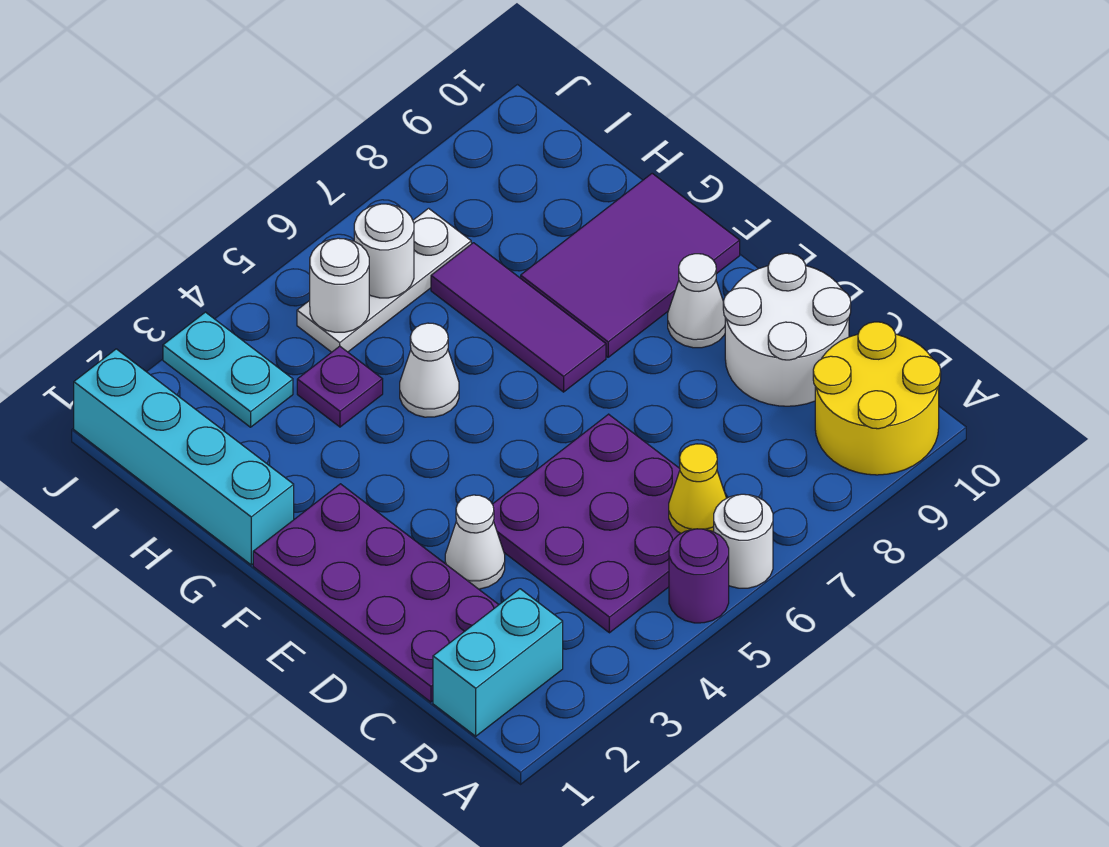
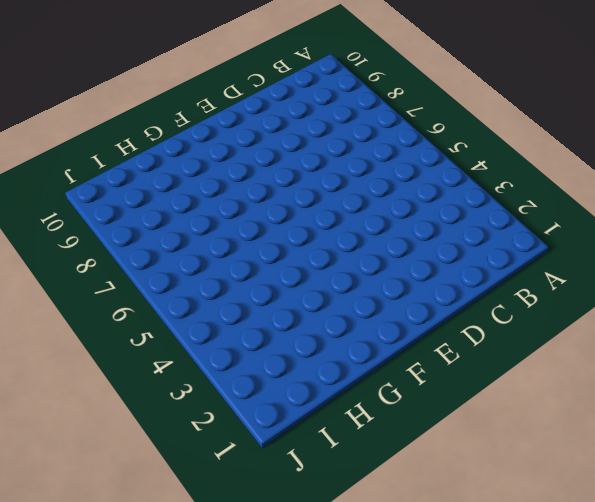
none -> purple 1x1 round brick [669,529,729,623]
none -> white 1x1 round brick [714,494,773,588]
none -> yellow 2x2 round brick [813,322,941,475]

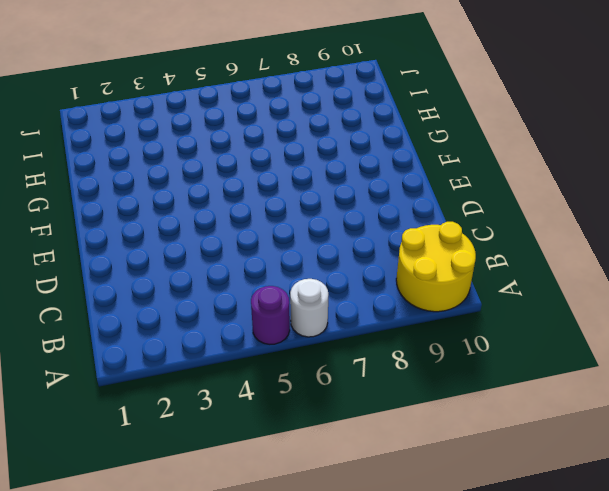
none -> cyan 1x2 brick [433,589,563,736]
none -> purple 3x3 plate [493,414,681,633]
none -> purple 2x4 plate [253,484,499,702]

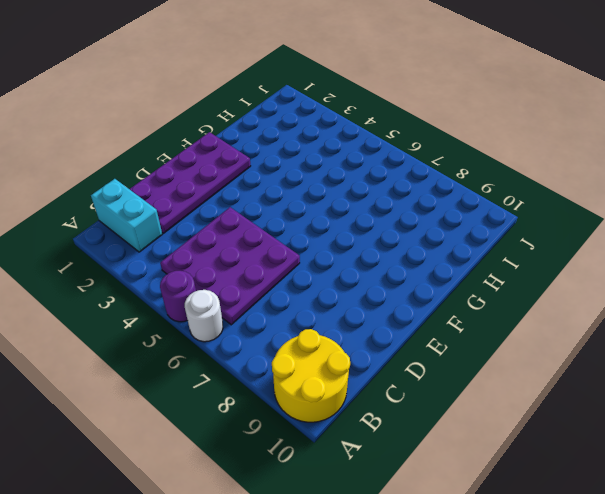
none -> white 2x2 round brick [723,253,851,406]
none -> white 1x1 cone [445,495,505,589]
none -> white 1x1 cone [668,254,725,348]

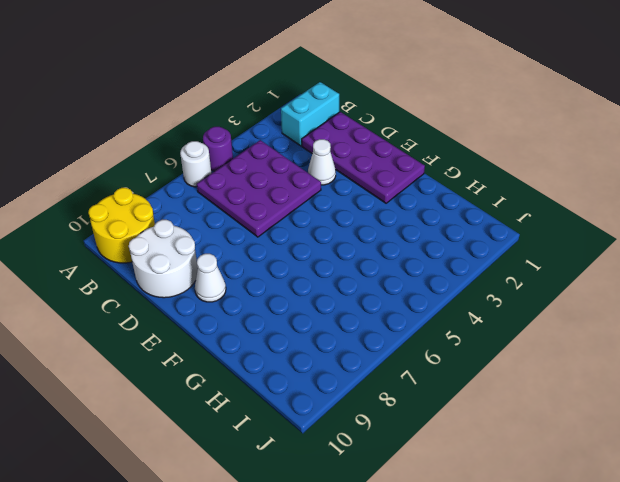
none -> purple 1x3 tile [431,243,606,392]
none -> purple 2x3 tile [521,173,740,357]
none -> cyan 1x4 brick [74,349,294,565]

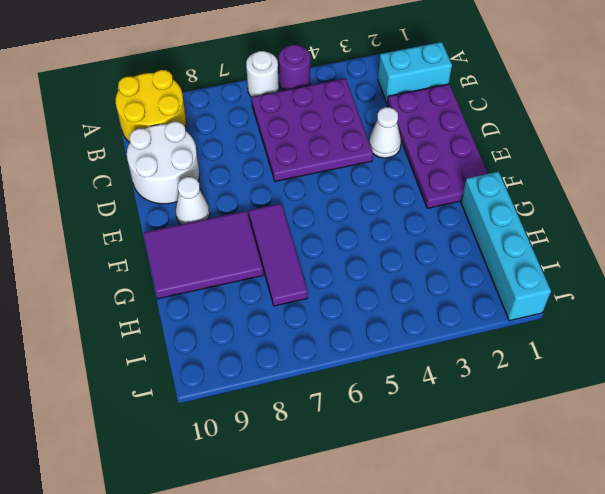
none -> white 1x1 cone [400,323,459,417]
none -> purple 1x1 plate [297,346,383,427]
none -> cyan 1x2 plate [163,312,293,427]

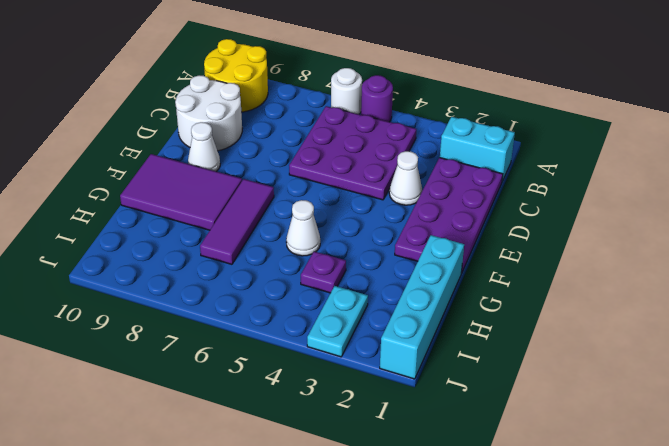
none -> white 1x3 plate [297,208,471,352]
none -> yellow 1x1 cone [669,444,727,533]
none -> white 1x1 round brick [310,238,369,332]

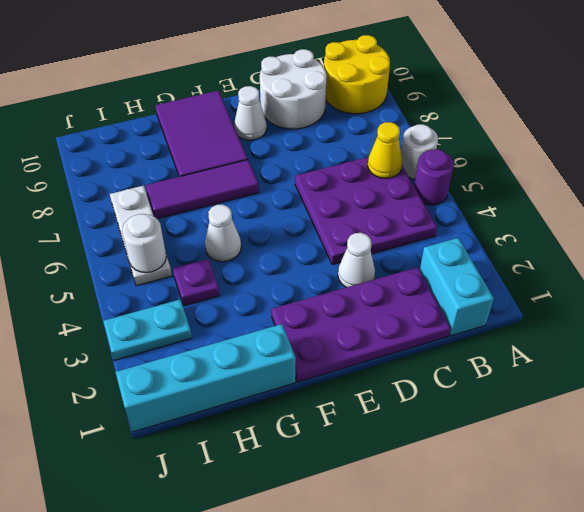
none -> white 1x1 round brick [354,204,414,298]

